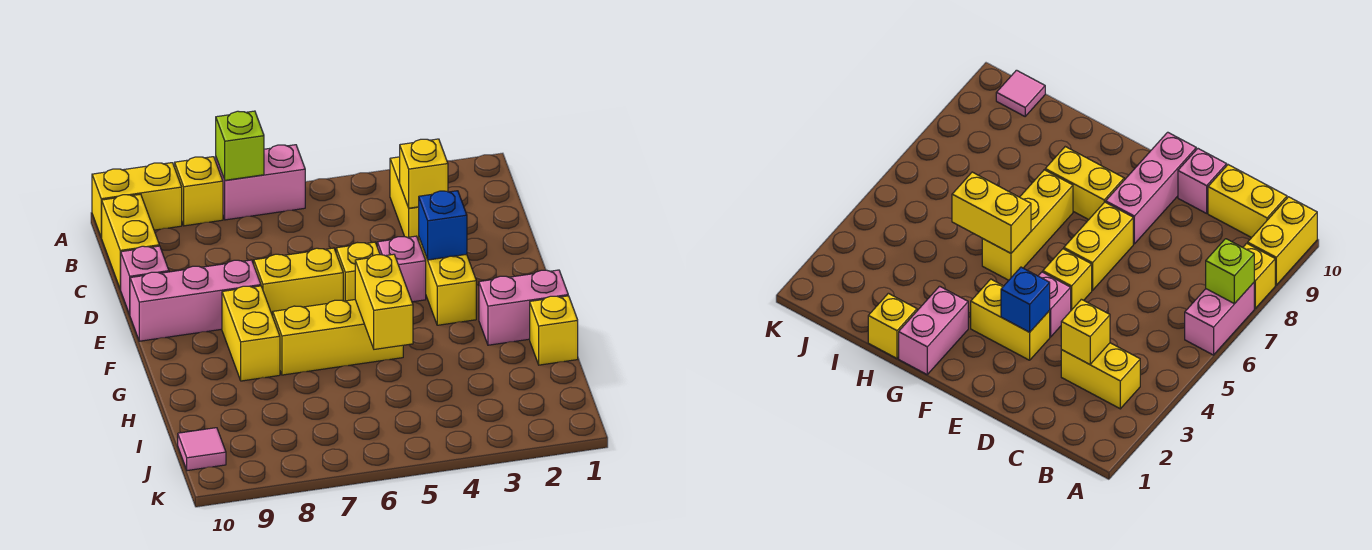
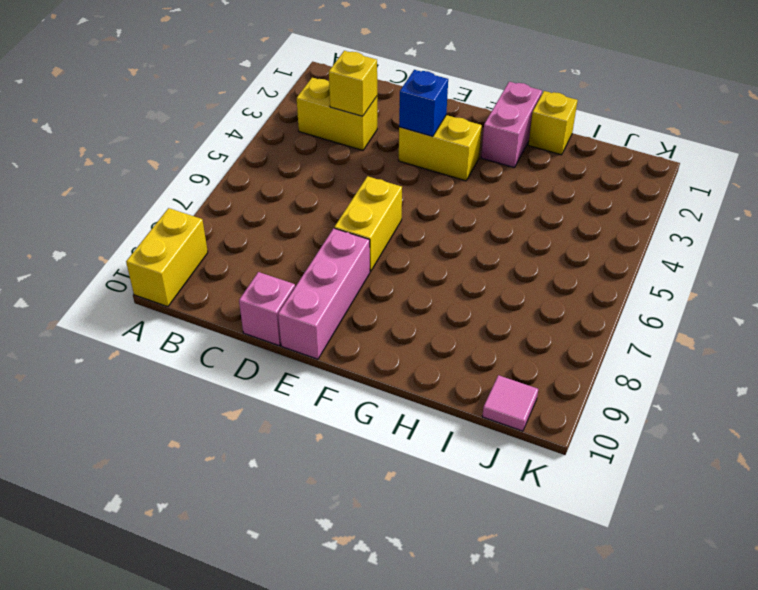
none -> pink 1x2 brick [216,145,305,220]
none -> yellow 1x1 brick [175,157,223,226]
none -> yellow 1x2 brick [101,194,159,289]

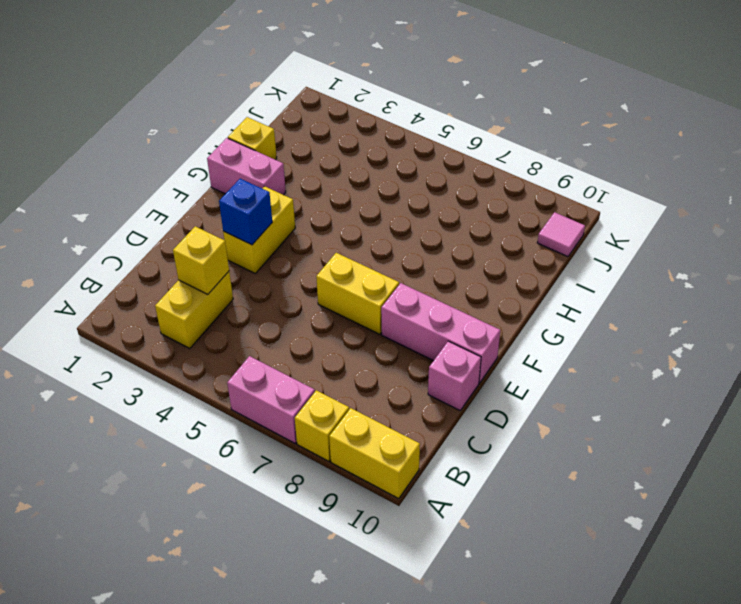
none -> yellow 1x2 brick [101,194,159,289]
none -> pink 1x1 brick [377,236,426,302]
none -> yellow 1x1 brick [336,242,380,301]

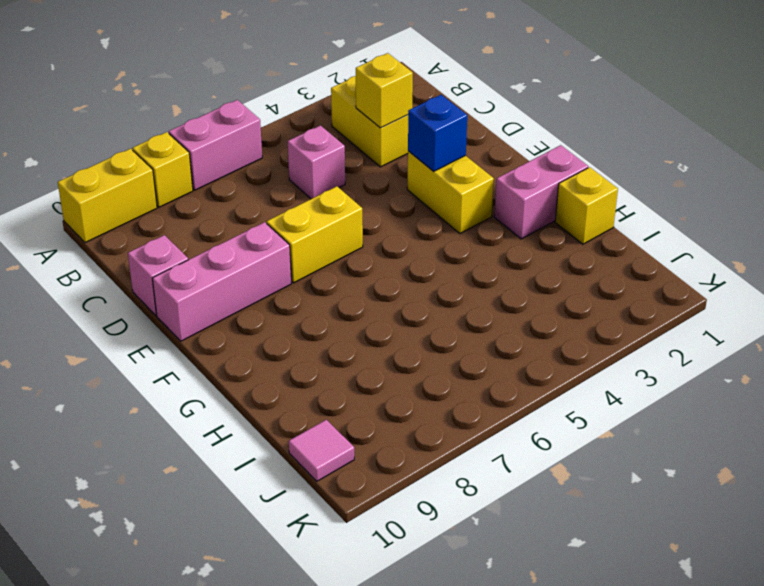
pink 1x1 brick [288,125,345,199] -> pink 1x1 brick moved to [377,236,426,302]
none -> yellow 1x2 brick [101,194,159,289]
none -> yellow 1x1 brick [336,242,380,301]
none -> yellow 1x2 brick [222,286,280,381]

